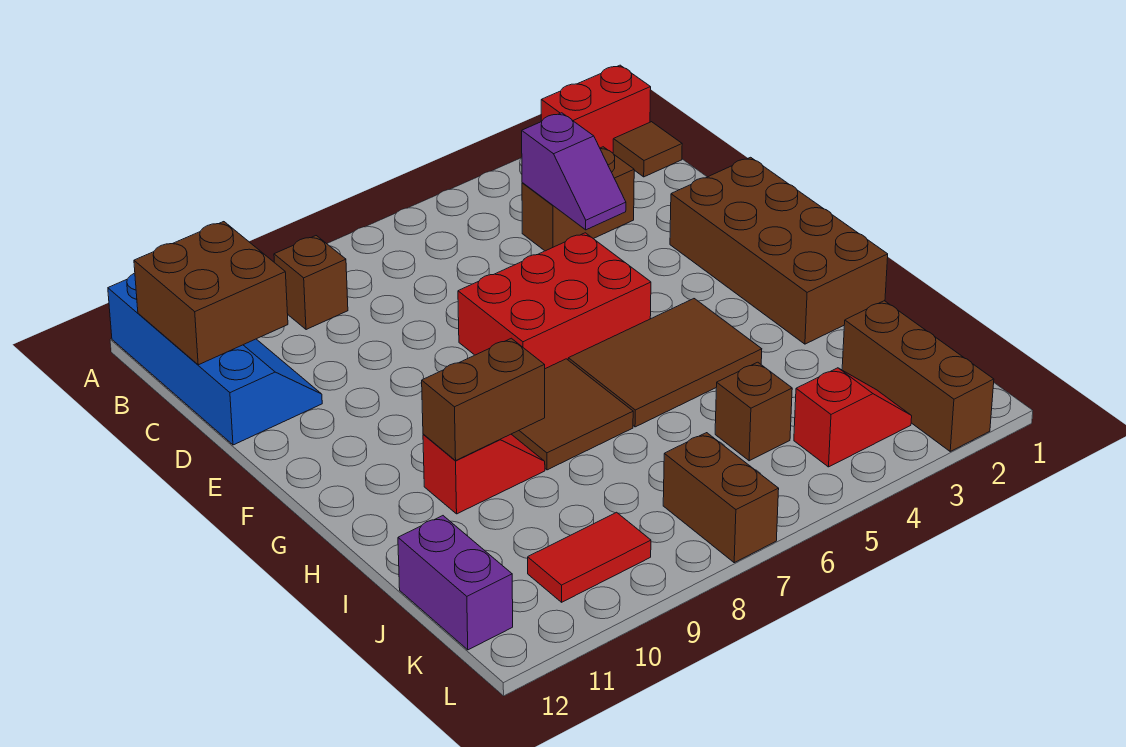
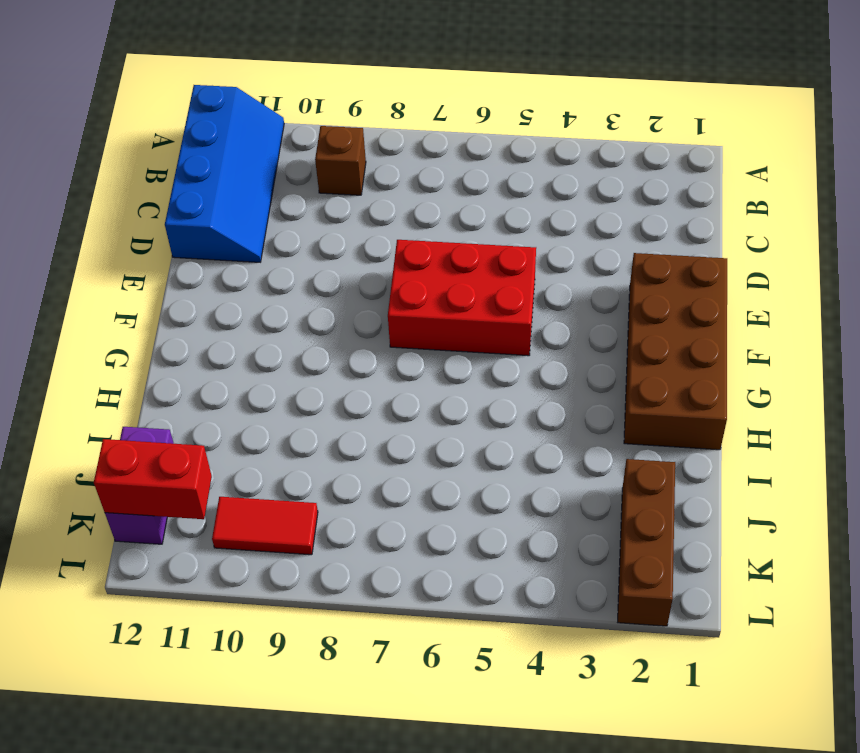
red 1x2 brick [94,439,212,519] -> red 1x2 brick moved to [541,65,651,153]
none -> brown 1x1 tile [613,122,682,177]
none -> brown 1x2 brick [522,147,634,251]
none -> brown 2x3 tile [568,299,762,427]

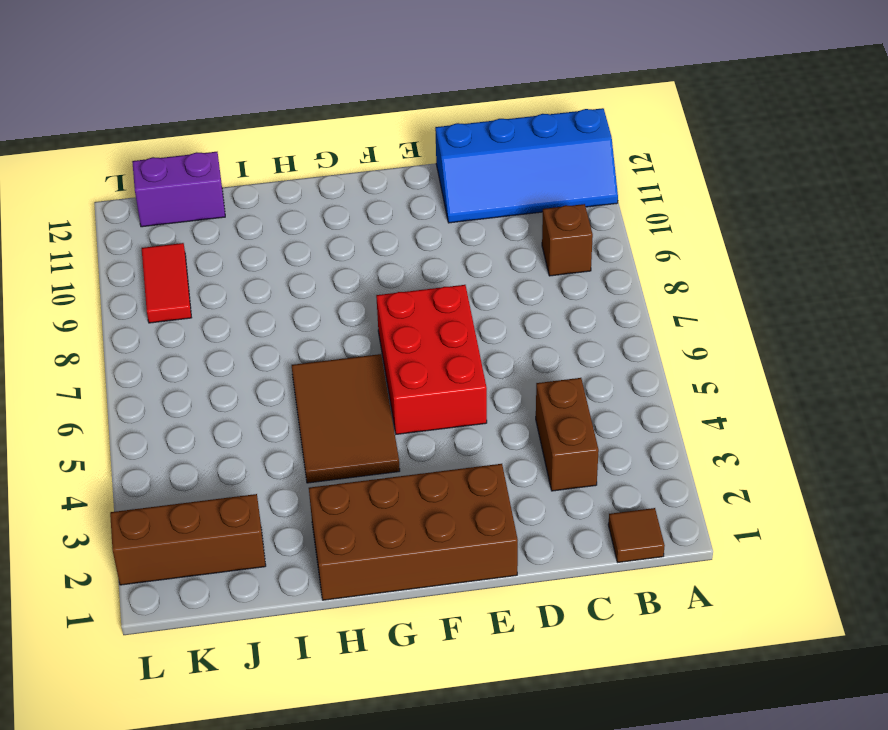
none -> red 1x2 brick [541,65,651,153]
none -> brown 2x2 tile [511,359,633,470]
none -> red 1x2 slope [423,434,545,514]

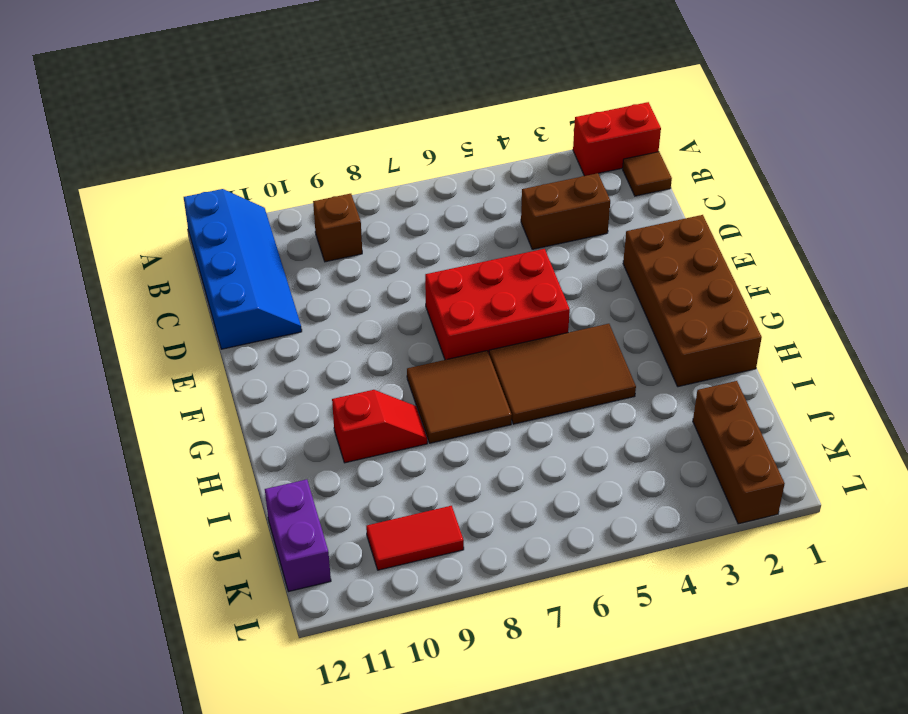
none -> brown 1x1 brick [715,362,792,461]
none -> red 1x2 slope [794,368,912,467]
none -> brown 1x2 brick [663,433,779,563]

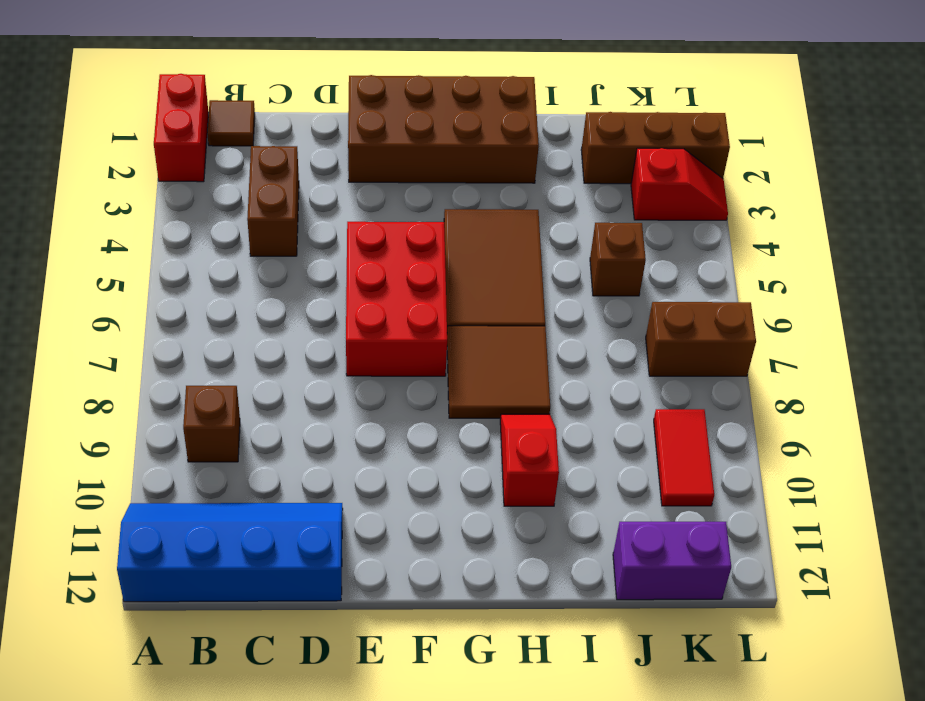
red 1x2 slope [631,148,728,220] -> red 1x2 slope turned to [794,368,912,467]
none -> brown 2x2 brick [134,222,288,365]
none -> purple 1x2 slope [522,113,626,230]
none -> brown 1x2 brick [422,338,545,460]

